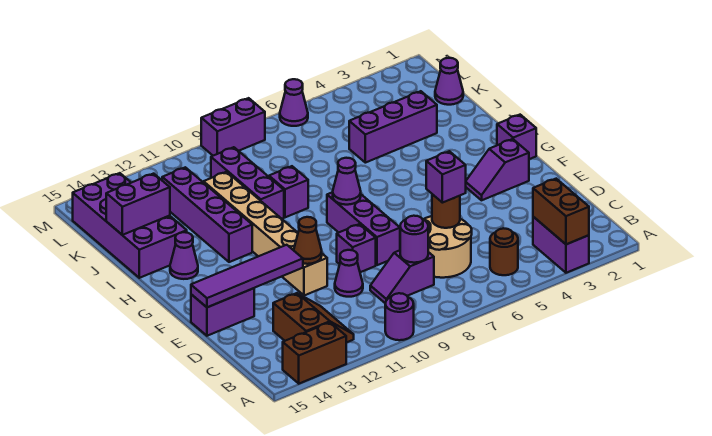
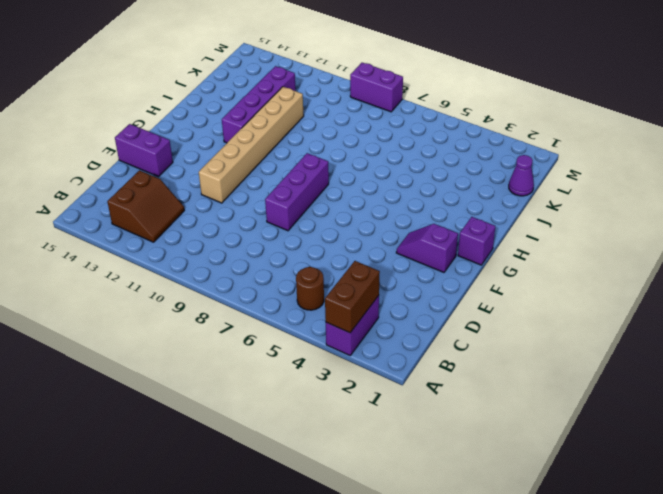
none -> purple 1x1 round brick [385,293,414,340]
none -> brown 1x2 brick [283,322,346,384]
none -> tan 2x2 round brick [423,216,472,278]
none -> purple 1x2 slope [370,250,434,303]

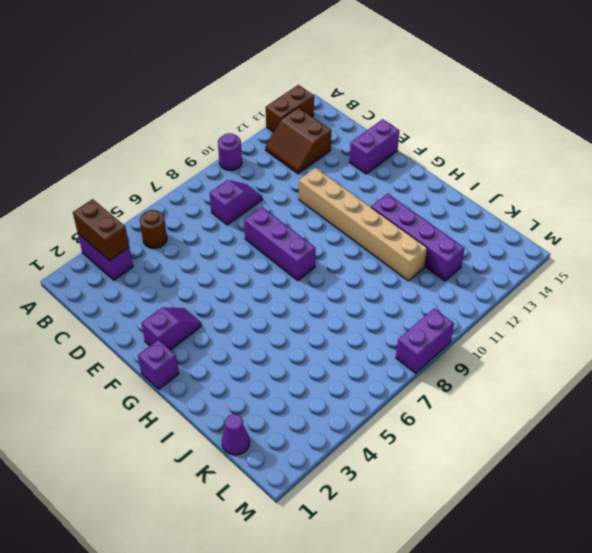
none -> tan 2x2 round brick [423,216,472,278]
none -> purple 1x1 cone [335,250,363,297]
none -> purple 1x1 brick [337,224,376,272]
none -> purple 1x1 cone [170,232,198,279]

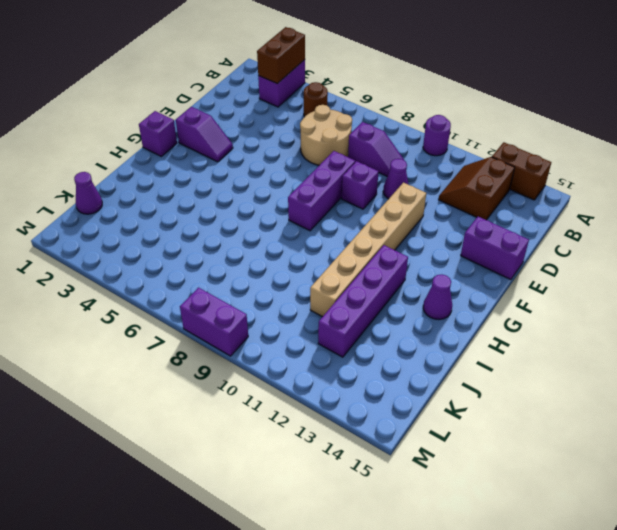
none -> purple 1x1 brick [269,166,308,217]
none -> purple 1x3 brick [211,147,284,219]
none -> purple 2x4 brick [73,173,187,278]
none -> purple 1x3 brick [349,91,437,163]

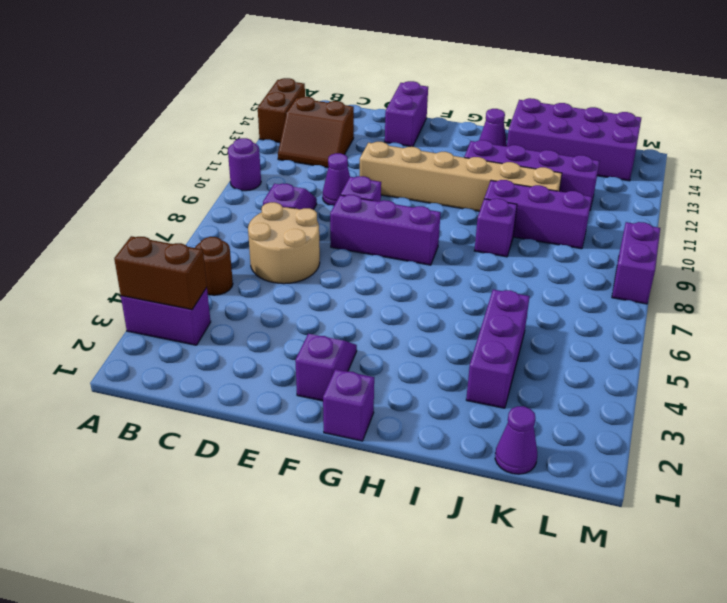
none -> purple 1x1 cone [280,79,308,126]
none -> purple 1x1 round brick [400,216,428,263]
none -> brown 1x1 round brick [432,194,460,228]
none -> brown 1x1 cone [294,217,322,264]

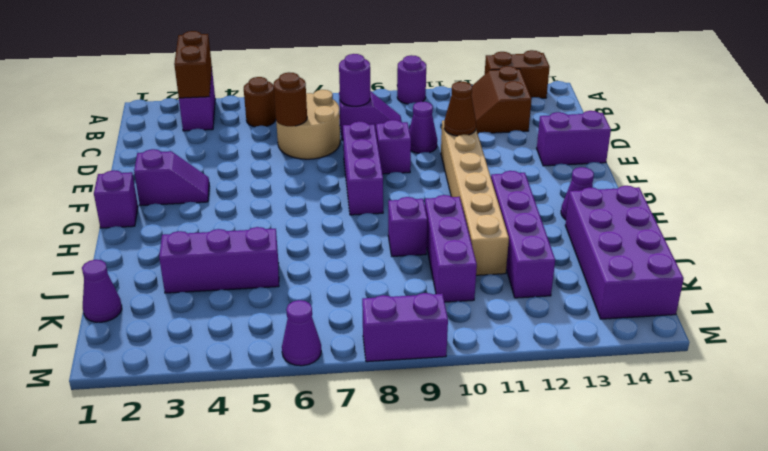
none -> purple 1x4 tile [191,245,303,307]
none -> purple 1x1 cone [333,158,361,205]
none -> purple 1x2 brick [106,174,170,235]
none -> purple 1x1 brick [426,151,466,203]

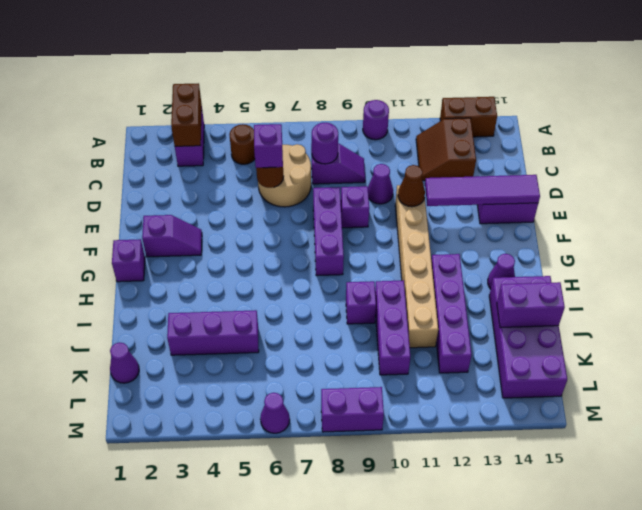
none -> purple 1x1 cone [333,158,361,205]

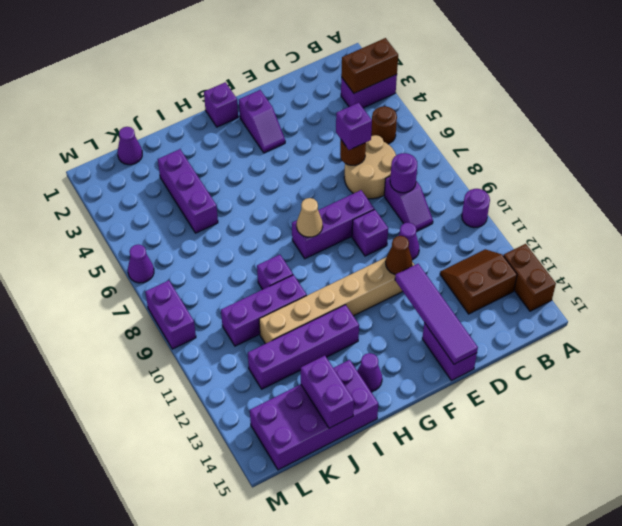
tan 1x1 cone [297,198,323,237] -> purple 1x1 cone [333,158,361,205]

